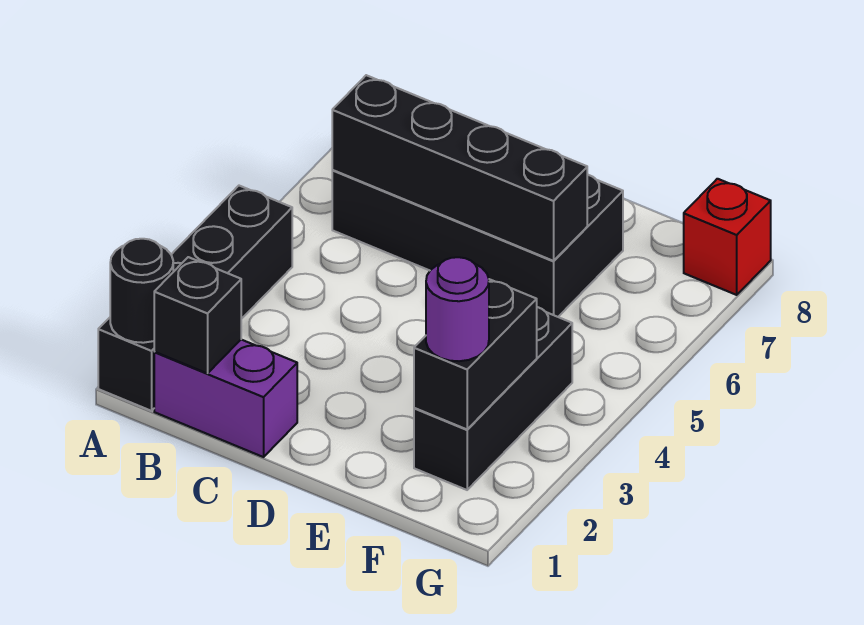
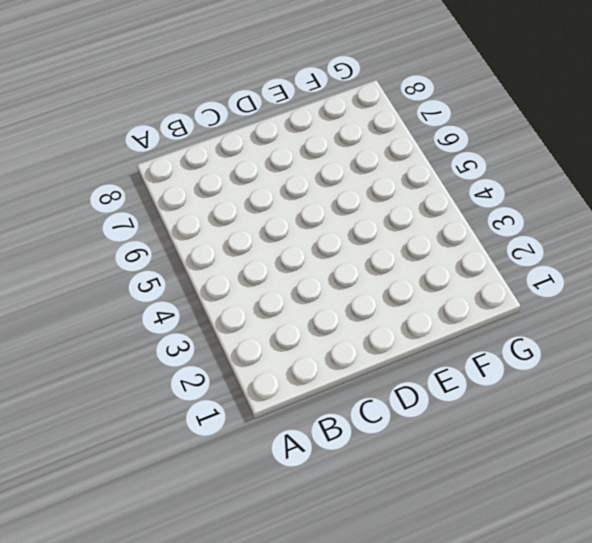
none -> black 1x4 brick [98,186,292,411]
none -> purple 1x2 brick [154,340,297,457]

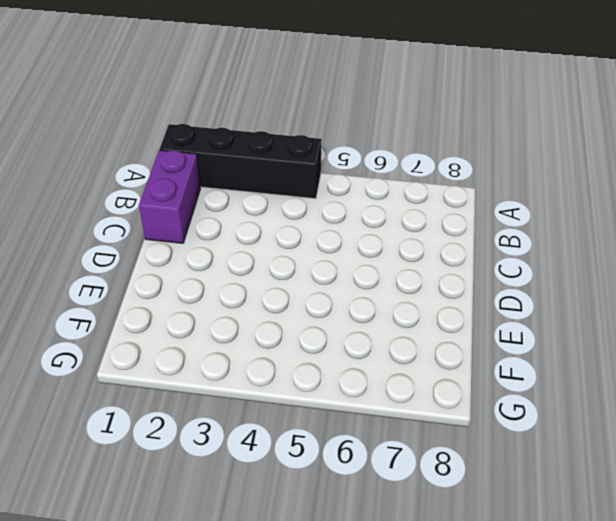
none -> black 2x4 brick [332,170,623,317]
none -> black 1x3 brick [414,307,572,490]

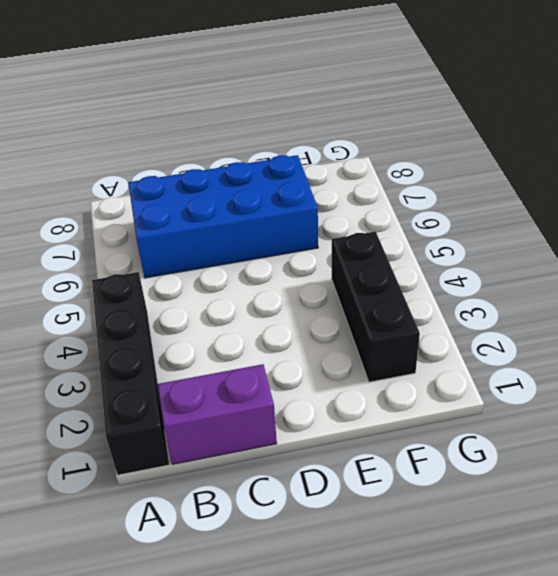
blue 2x4 brick [128,155,318,278] -> black 2x4 brick [332,170,623,317]
none -> red 1x1 brick [683,179,771,295]
none -> black 1x1 round brick [110,239,173,343]

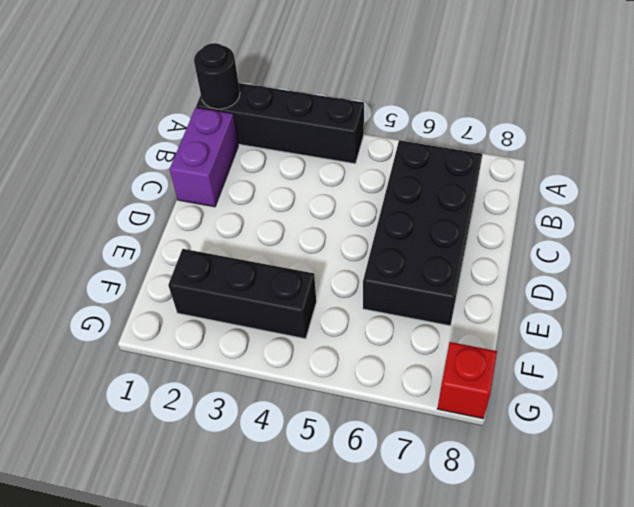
none -> black 1x1 brick [154,257,241,373]
none -> black 1x4 brick [332,75,587,261]

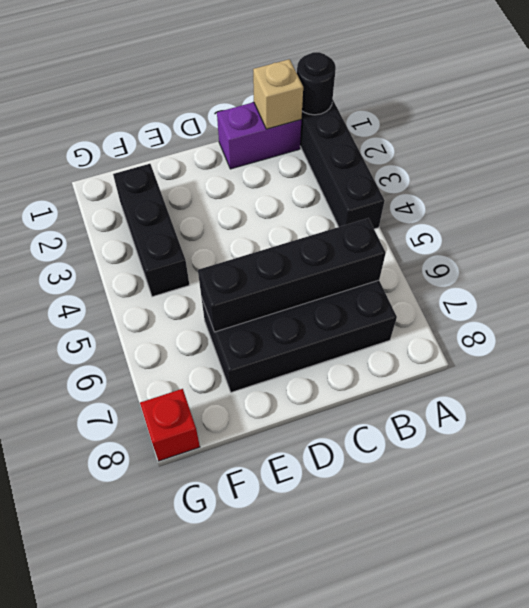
tan 1x1 brick [253,59,303,129] -> black 1x1 brick [154,257,241,373]
none -> black 1x2 brick [414,279,537,429]
none -> purple 1x1 round brick [426,257,489,361]

